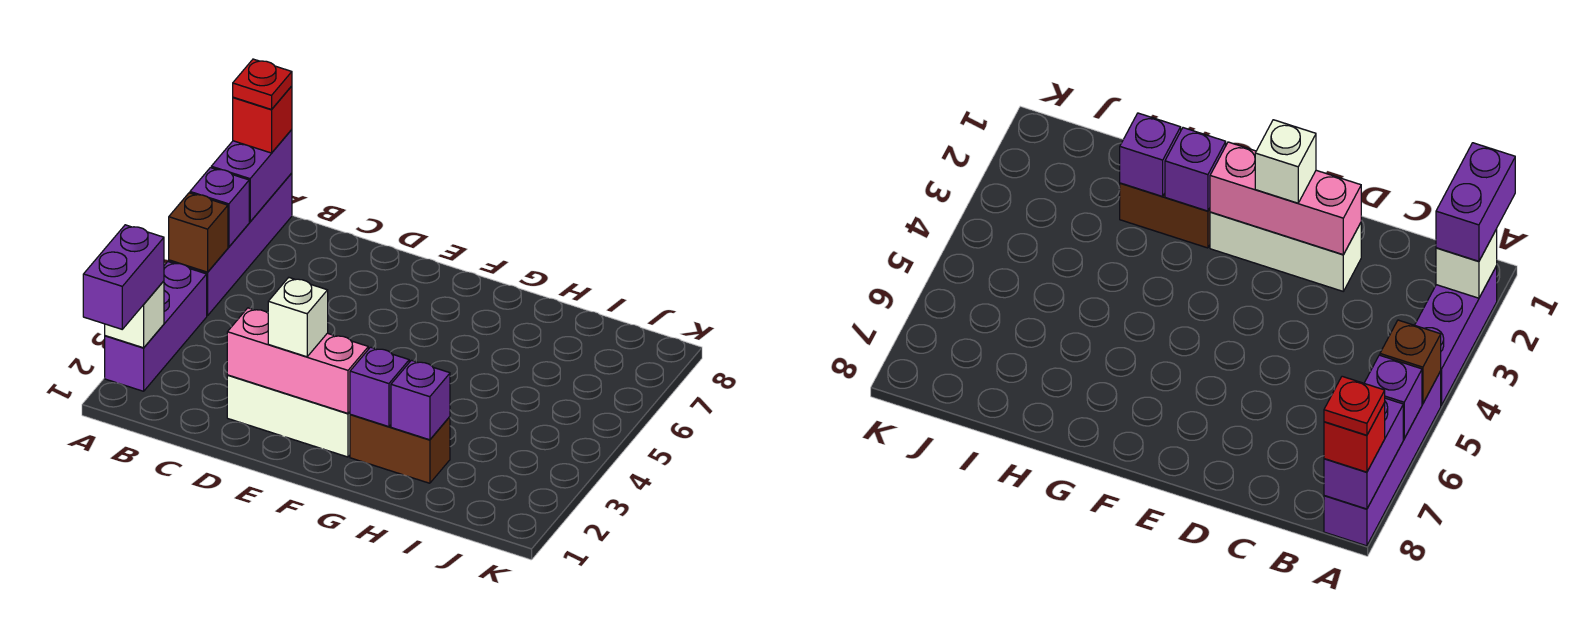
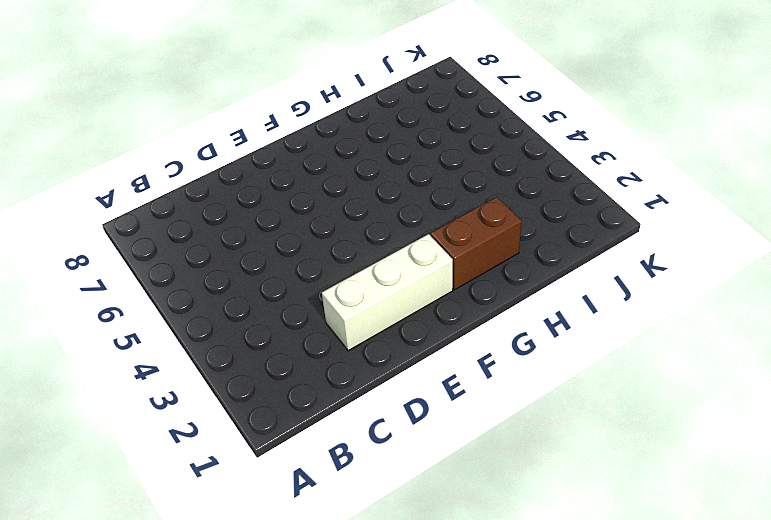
none -> purple 1x3 brick [105,262,207,391]
none -> purple 1x4 brick [169,173,292,316]
none -> white 1x1 brick [105,281,164,348]

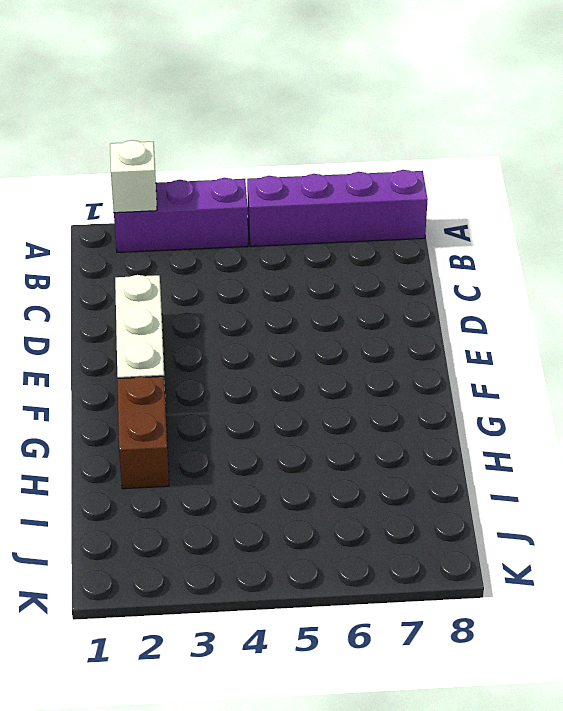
none -> brown 1x1 brick [169,193,228,272]
none -> purple 1x1 brick [190,168,249,247]
none -> purple 1x2 brick [211,130,292,222]

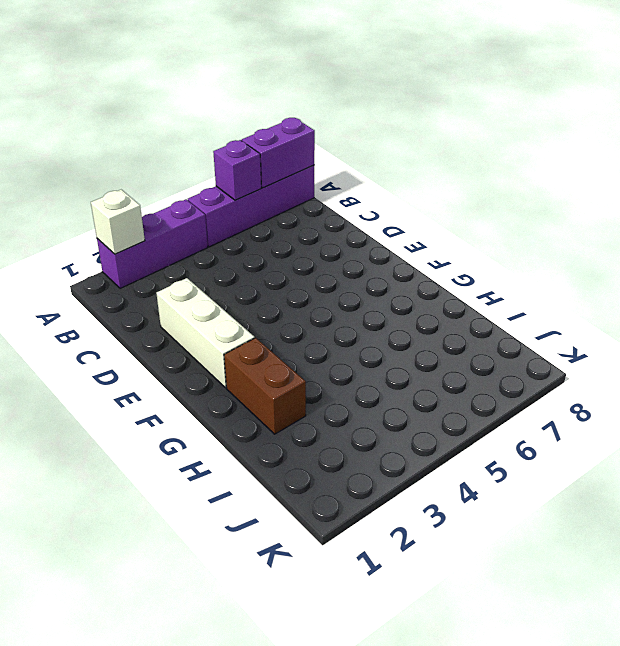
none -> brown 1x1 brick [169,193,228,272]
none -> pink 1x3 brick [227,308,368,413]
none -> purple 1x1 brick [350,347,409,427]

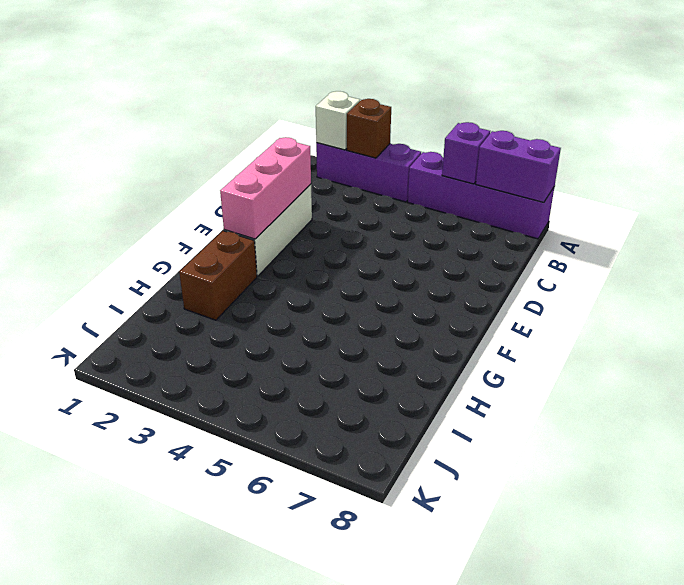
brown 1x1 brick [347,99,391,158] -> brown 1x1 brick moved to [169,193,228,272]
none -> purple 1x1 brick [350,347,409,427]
none -> purple 1x1 brick [391,360,450,440]
none -> purple 1x2 brick [83,225,164,329]

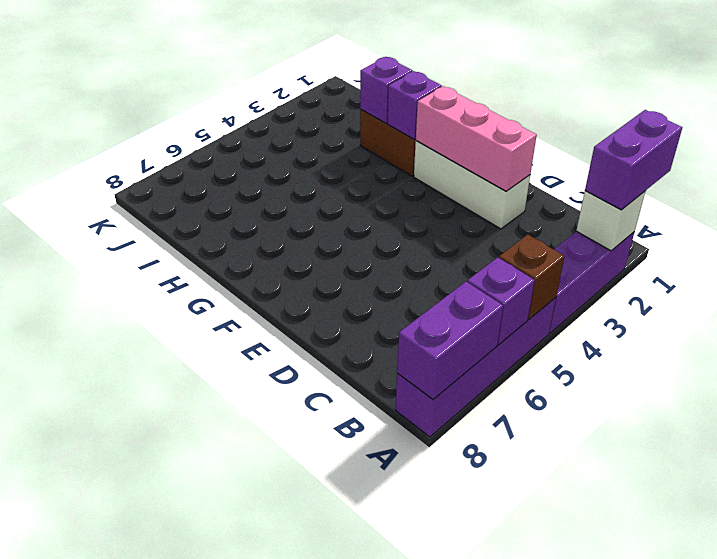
none -> red 1x1 brick [233,86,292,153]
none -> white 1x1 brick [268,278,328,357]
none -> red 1x1 plate [233,59,292,109]

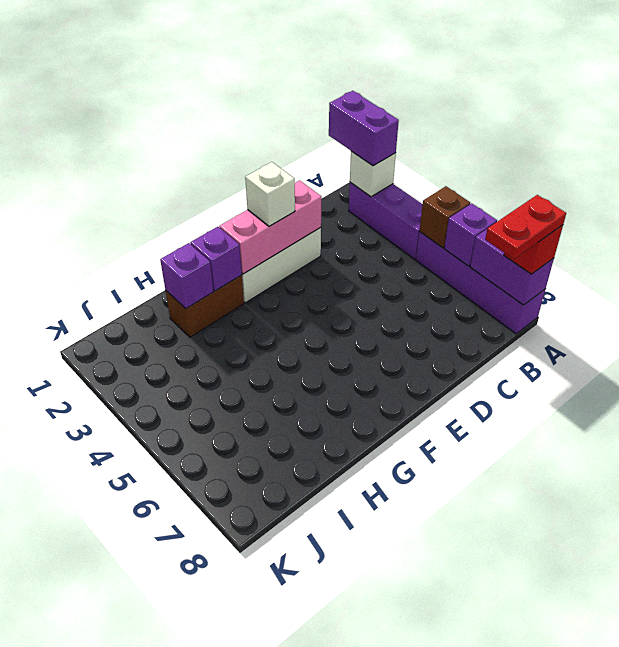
red 1x2 plate [485,195,566,259] -> red 1x1 plate [233,59,292,109]

